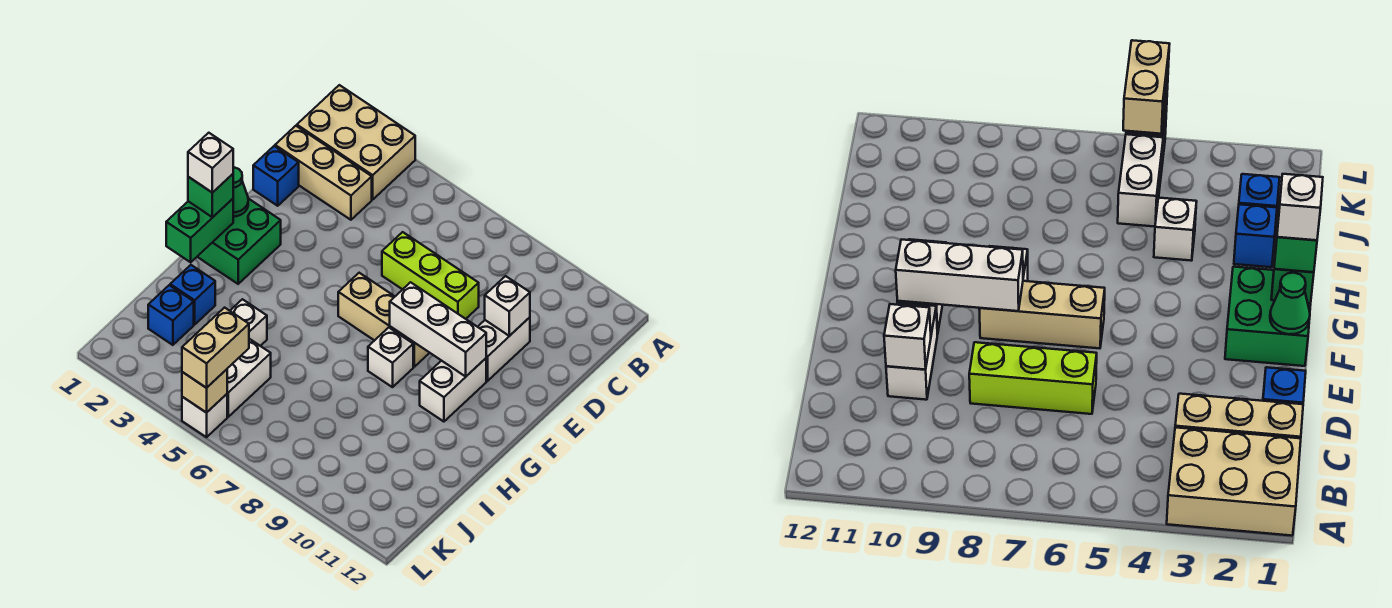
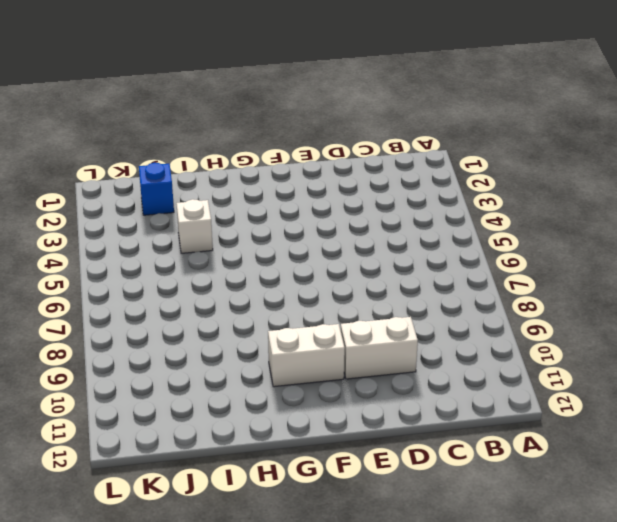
none -> tan 2x3 brick [297,85,415,199]
none -> tan 1x3 brick [275,126,372,220]
none -> blue 1x1 brick [253,146,299,206]

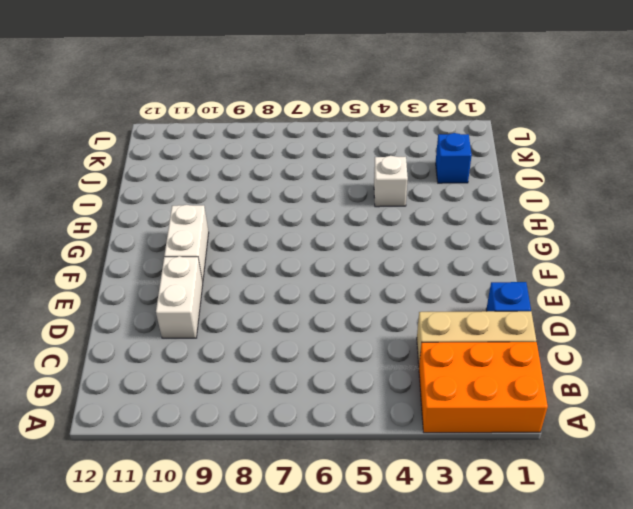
orange 2x3 brick [419,342,548,433] -> tan 2x3 brick [297,85,415,199]
none -> lime 1x3 brick [382,232,479,319]
none -> green 2x2 brick [197,199,281,284]
none -> tan 1x3 brick [338,273,429,367]

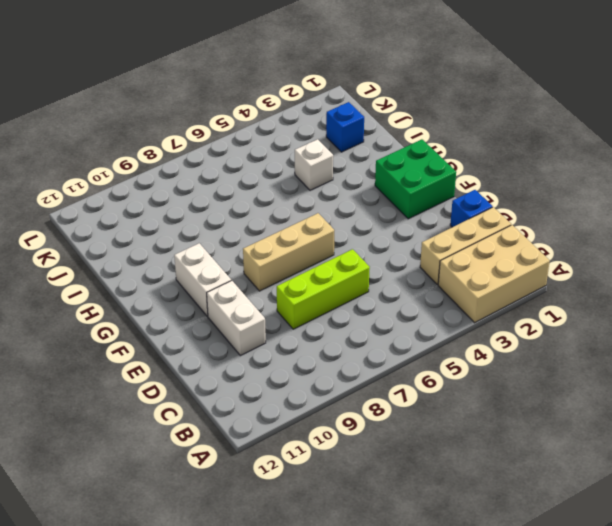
none -> white 1x1 brick [368,328,413,387]
none -> blue 1x1 brick [170,265,215,325]
none -> white 1x2 brick [227,339,271,417]

